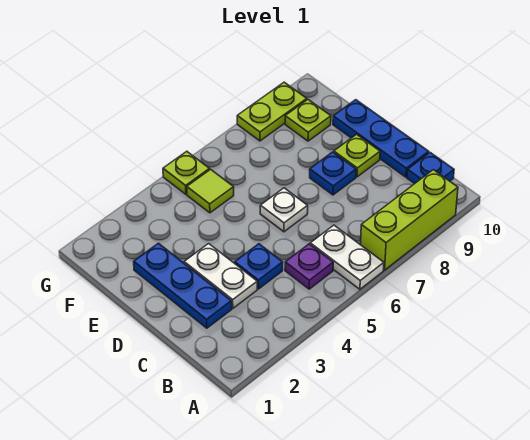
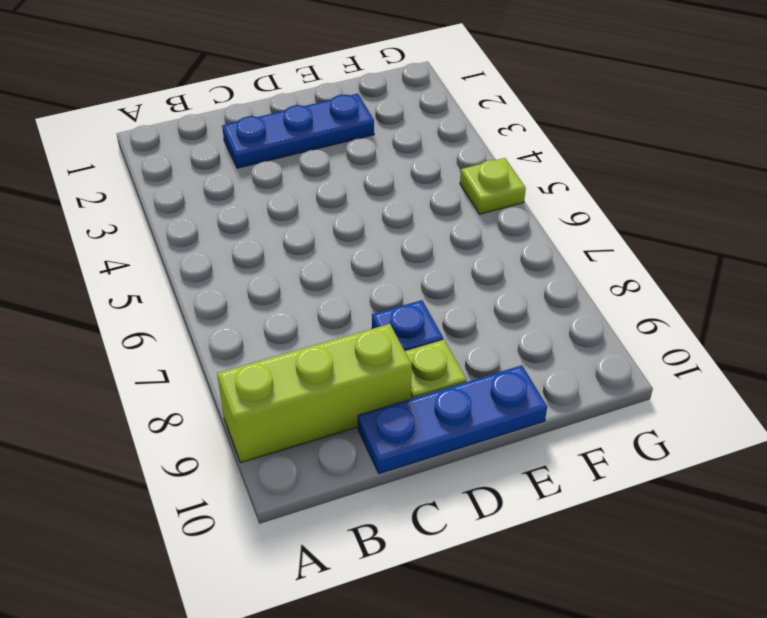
lime 1x3 brick [217,324,412,463] -> lime 1x3 brick turned to [361,170,458,270]
none -> white 1x2 plate [310,225,384,289]
none -> purple 1x1 plate [285,244,333,289]
none -> blue 1x1 plate [407,153,454,184]

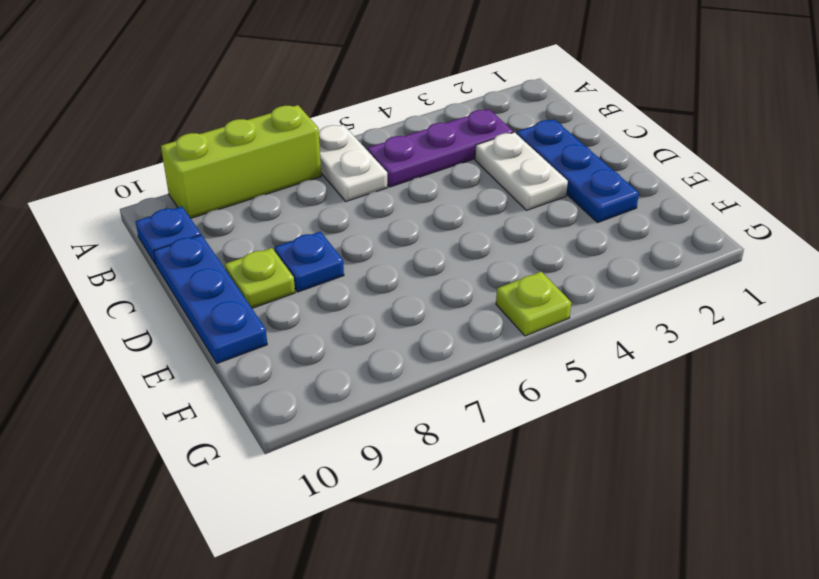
purple 1x3 plate [367,109,513,187] -> purple 1x1 plate [285,244,333,289]
none -> blue 1x1 plate [235,244,283,289]
none -> white 1x1 plate [260,188,308,232]
none -> lime 1x1 tile [187,169,234,213]

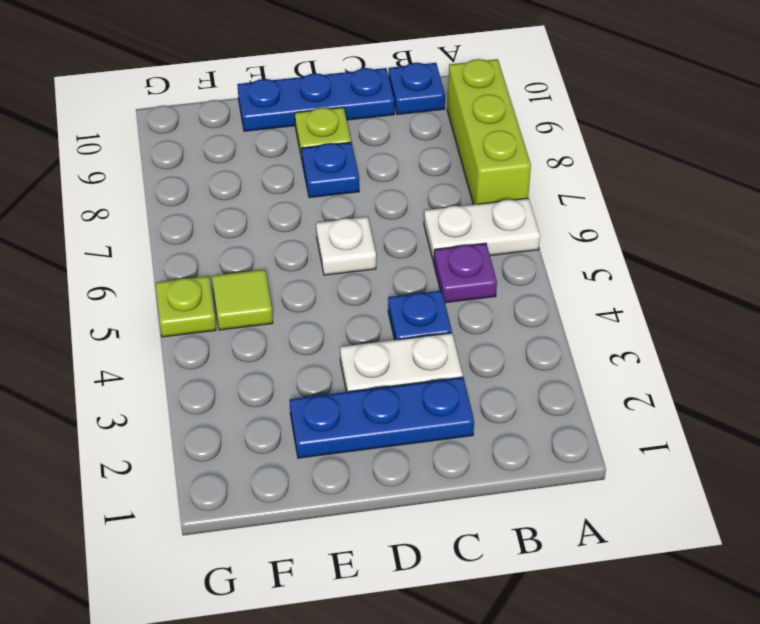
none -> lime 1x1 plate [285,100,331,141]
none -> lime 1x2 plate [237,82,307,141]

